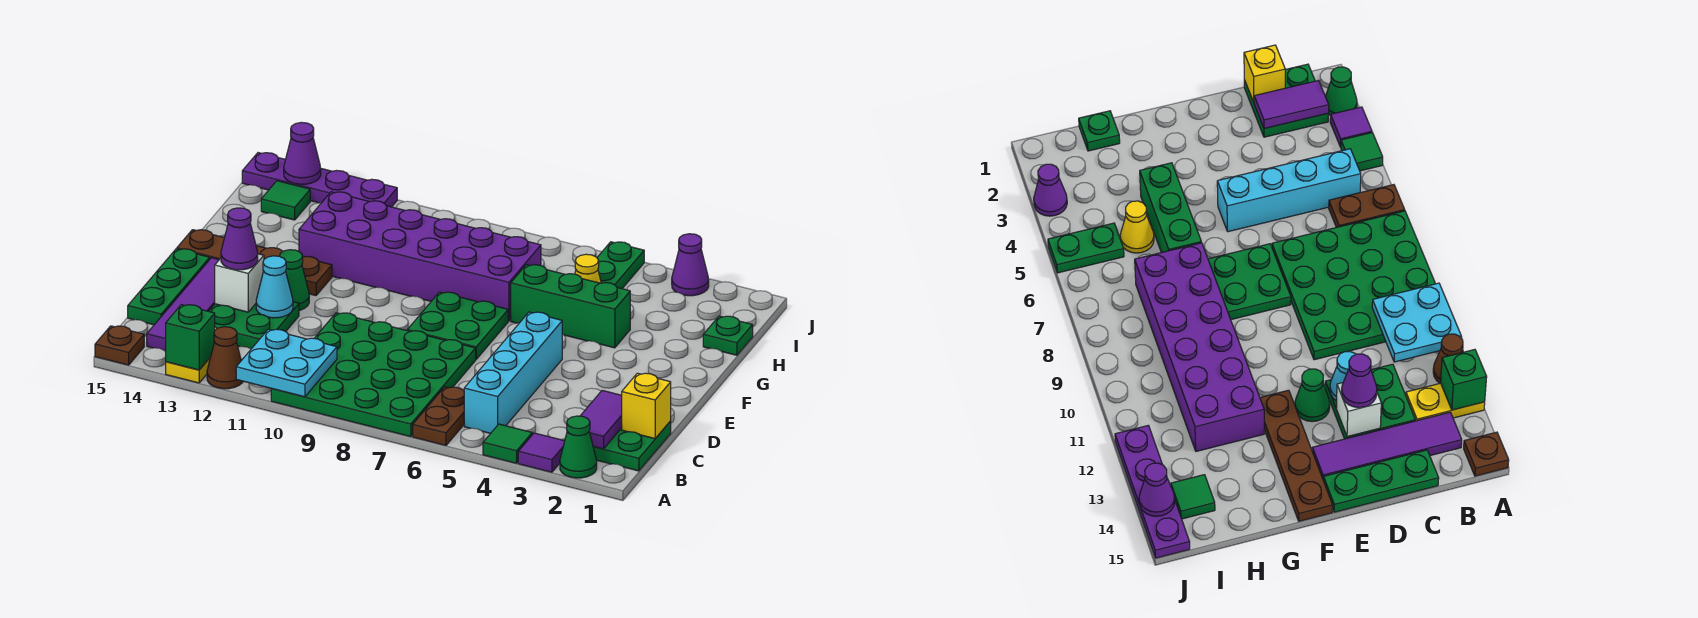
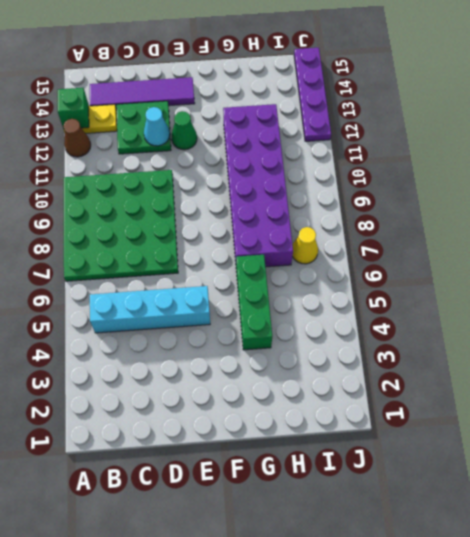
yellow 1x1 cone [292,227,318,264] -> yellow 1x1 cone moved to [575,254,601,283]
none -> green 1x1 cone [560,416,597,478]
none -> purple 1x1 tile [518,433,565,472]
none -> green 1x1 tile [483,424,532,463]
none -> brown 1x2 plate [413,387,464,445]

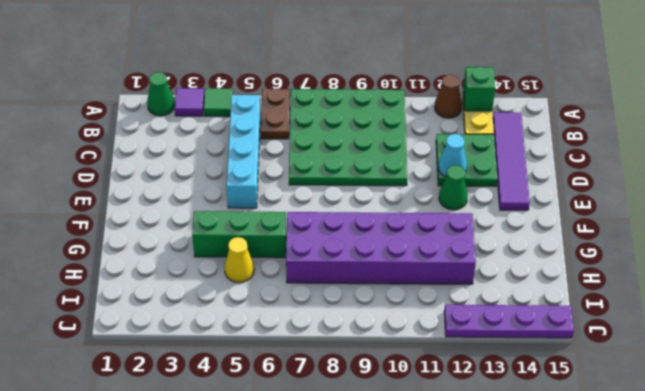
none -> brown 1x1 plate [95,326,144,365]
none -> green 2x2 plate [593,421,671,471]
none -> green 1x3 plate [128,249,210,325]
none -> green 2x2 plate [407,292,508,359]

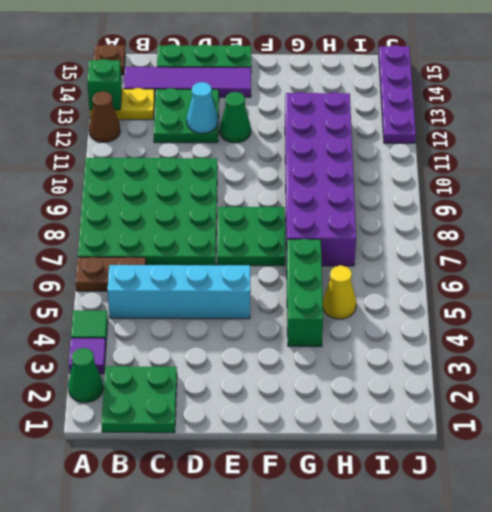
none -> brown 1x4 plate [177,230,332,296]
none -> green 1x1 plate [703,316,753,355]
none -> green 1x2 plate [597,242,644,289]
none -> green 1x1 tile [261,181,310,220]

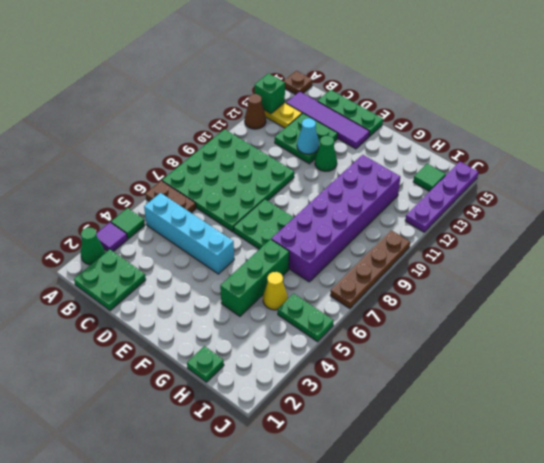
brown 1x4 plate [330,230,410,309] -> brown 1x4 plate moved to [177,230,332,296]
none -> purple 1x1 cone [672,234,709,296]
none -> cyan 2x2 plate [236,329,337,397]
none -> purple 1x2 tile [581,390,622,449]
none -> yellow 1x1 brick [622,373,671,439]

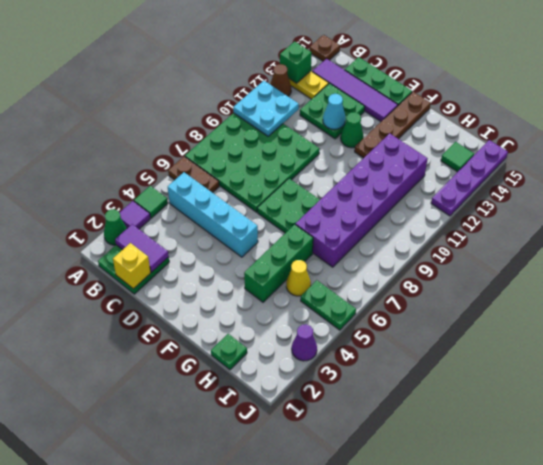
none -> white 1x1 brick [215,254,264,312]
none -> purple 1x1 cone [284,122,321,184]
none -> purple 1x1 cone [221,208,258,270]

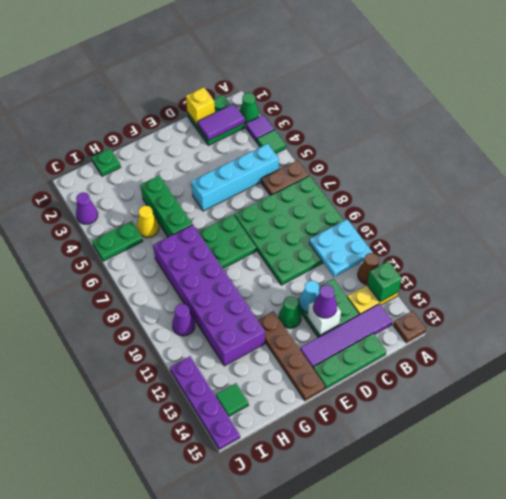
purple 1x1 cone [172,304,195,336] -> purple 1x1 cone moved to [284,122,321,184]

